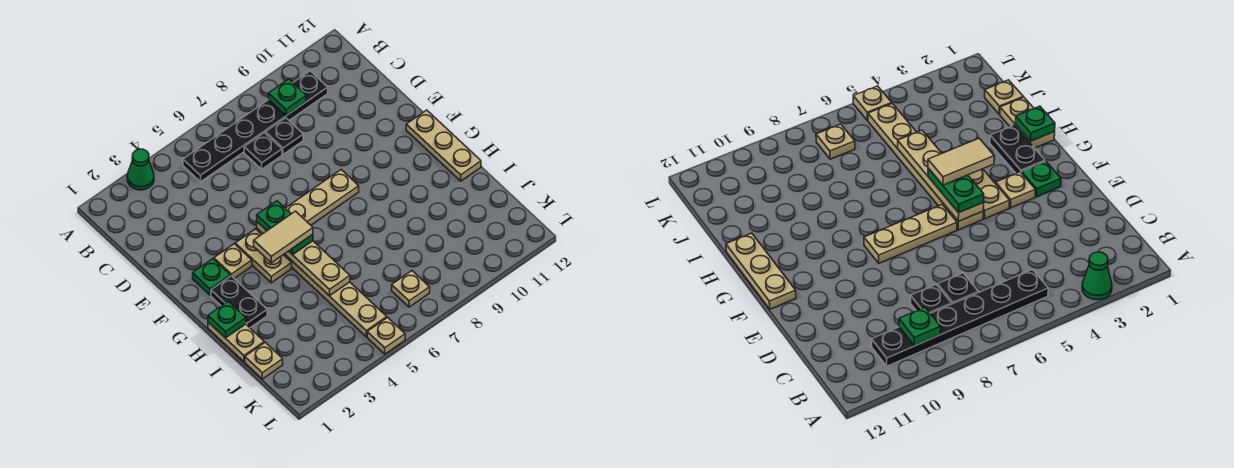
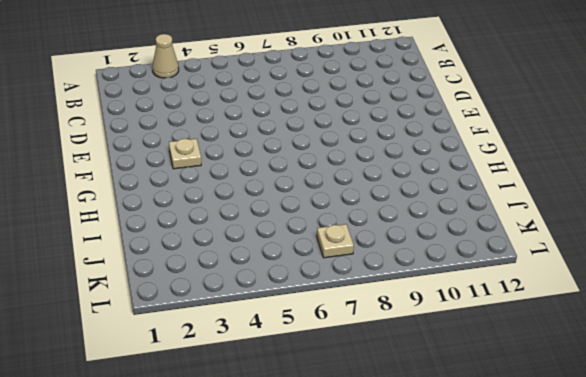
tan 1x1 cone [152,34,179,78] -> green 1x1 cone [127,149,154,190]
none -> black 1x6 plate [183,71,328,182]
none -> black 1x1 plate [244,133,282,169]
none -> black 1x1 plate [266,118,303,154]

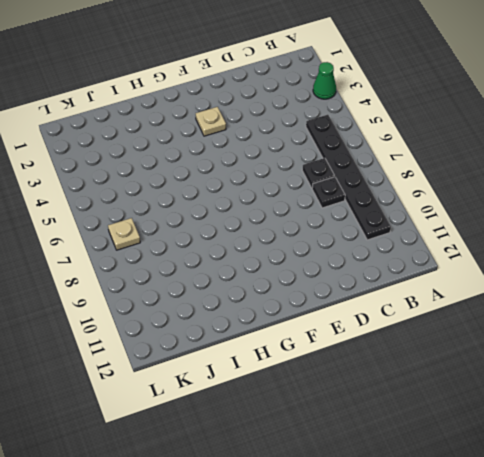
none -> green 1x1 plate [193,259,230,295]
none -> tan 1x2 plate [235,229,292,283]
none -> tan 1x6 plate [257,229,387,337]

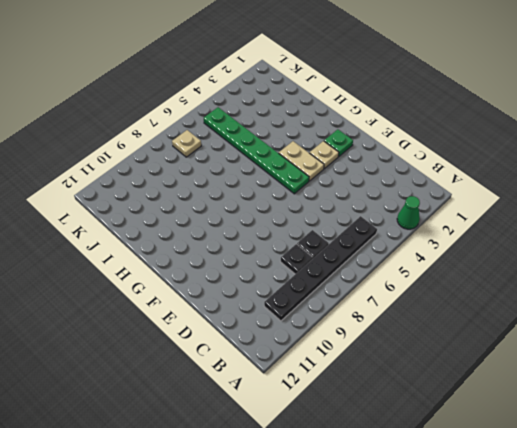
green 1x6 plate [204,107,309,194] -> tan 1x6 plate [257,229,387,337]
none -> tan 1x3 plate [286,170,359,225]
none -> tan 1x3 plate [406,110,481,181]
none -> black 1x2 plate [211,276,267,328]

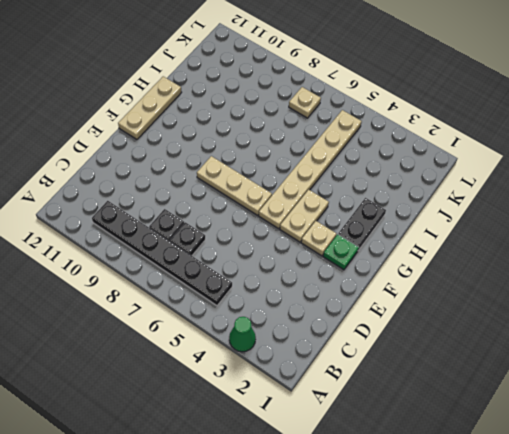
none -> tan 1x2 plate [208,322,264,362]
none -> tan 1x1 plate [245,343,283,379]
none -> tan 1x1 plate [367,318,405,354]

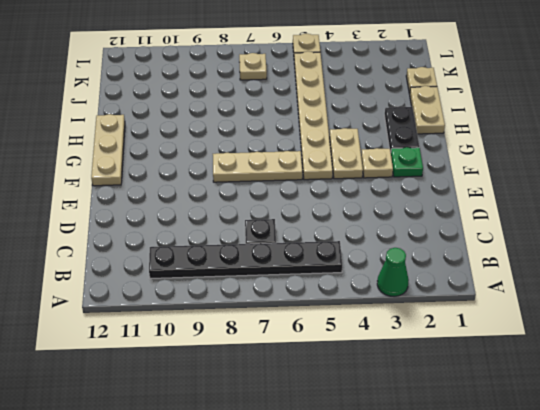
none -> black 1x1 plate [266,118,303,154]
none -> green 1x1 plate [269,79,306,116]
none -> tan 1x4 plate [257,222,350,296]

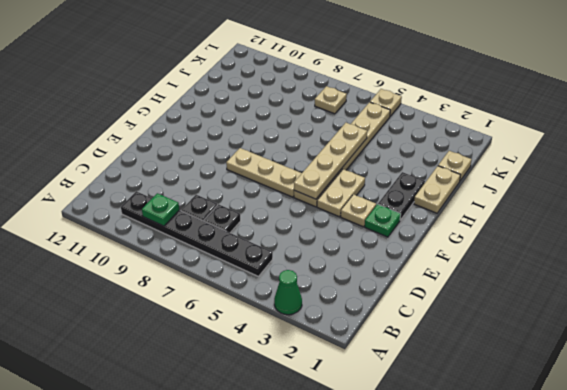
none -> tan 1x3 plate [406,110,481,181]
none -> green 1x1 plate [208,301,246,338]
none -> green 1x2 plate [257,201,313,255]

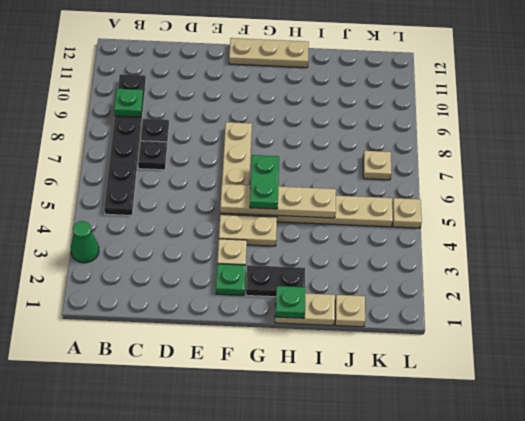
green 1x2 plate [250,155,279,209] -> green 1x2 plate turned to [257,201,313,255]
none -> tan 1x2 tile [254,211,313,263]

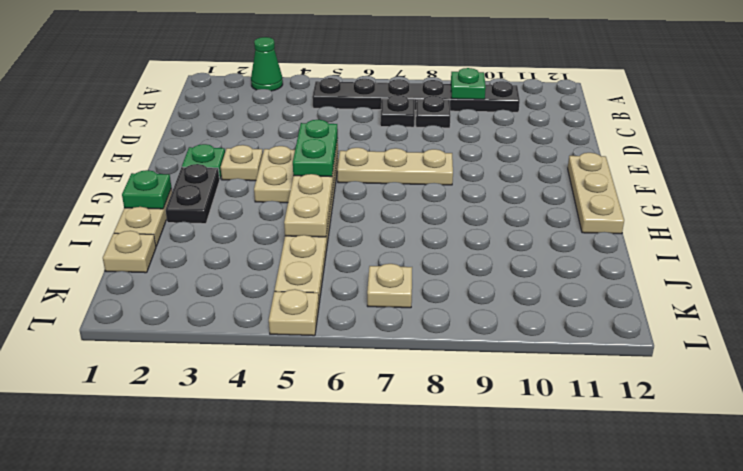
none -> tan 1x2 tile [254,211,313,263]

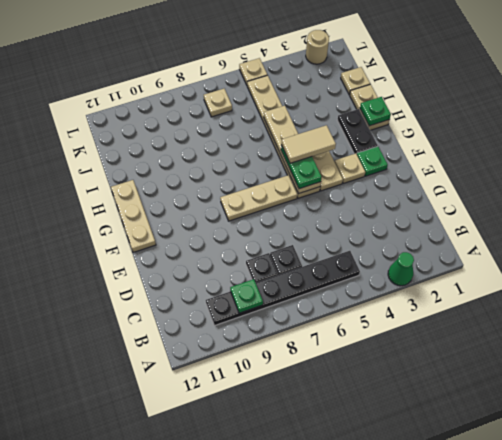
tan 1x1 round brick [306,30,329,64] -> none

